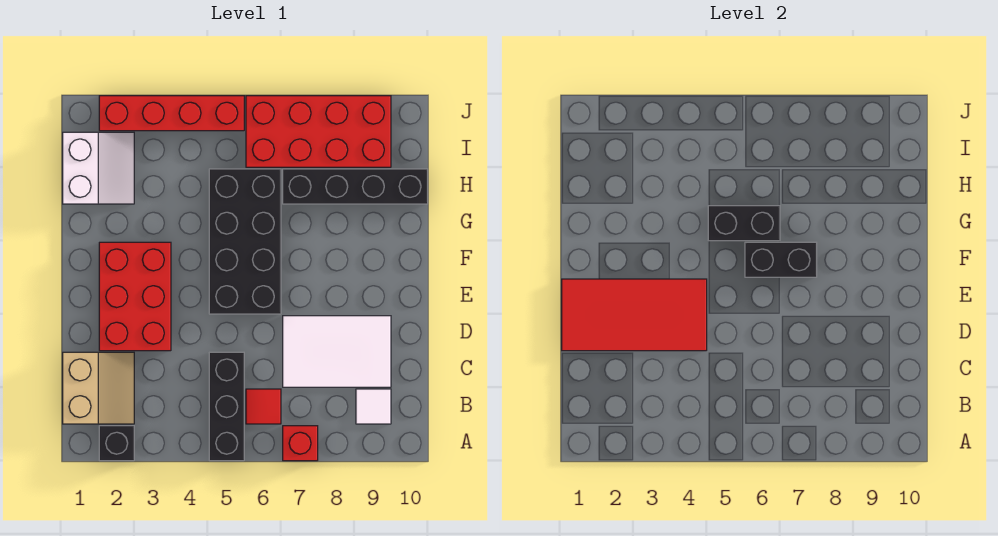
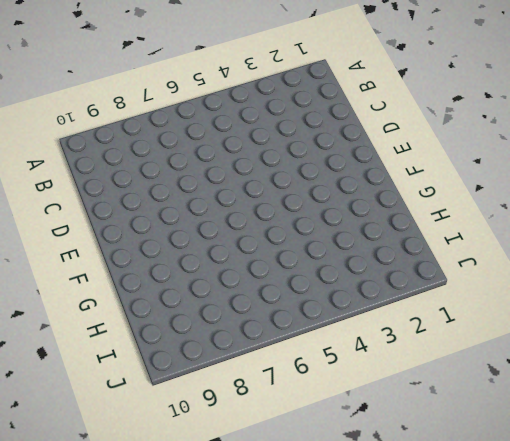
none -> black 1x1 brick [99,426,134,461]
none -> black 1x3 brick [209,352,244,461]
none -> red 1x1 brick [283,426,318,461]

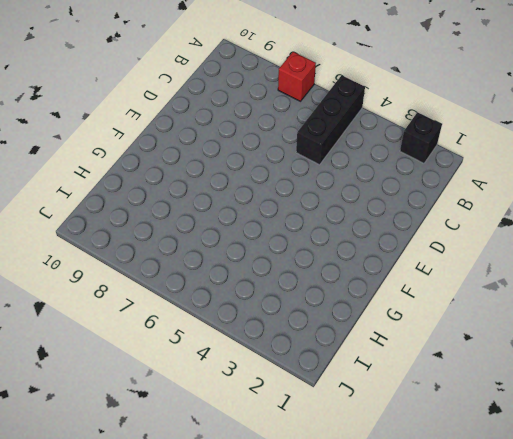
none -> tan 2x2 slope [63,352,134,424]
none -> red 1x1 tile [246,389,281,424]
none -> white 1x1 tile [356,389,391,424]

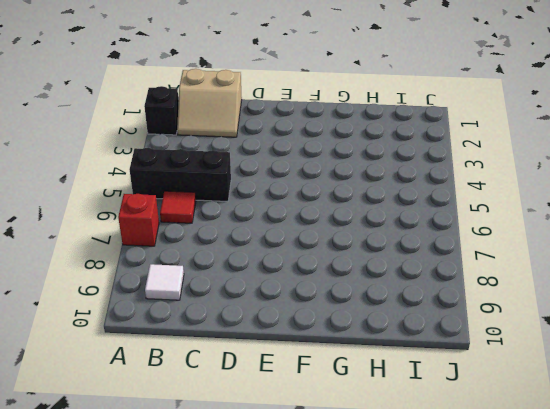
none -> white 2x3 tile [283,316,391,387]
none -> red 2x3 brick [99,242,171,351]
none -> black 2x4 brick [209,169,281,314]

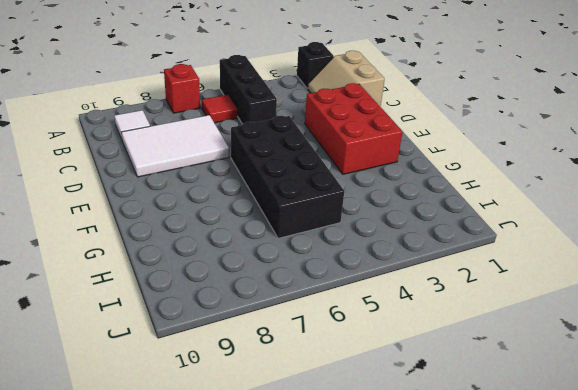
none -> white 2x2 slope [63,132,134,204]
none -> black 1x4 brick [283,169,428,204]
none -> red 2x4 brick [246,96,391,167]

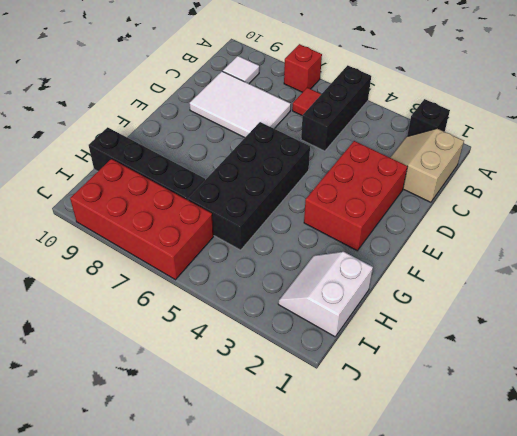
none -> red 1x4 brick [99,96,244,131]
none -> red 2x4 tile [562,279,707,351]
none -> black 1x2 brick [745,242,817,277]

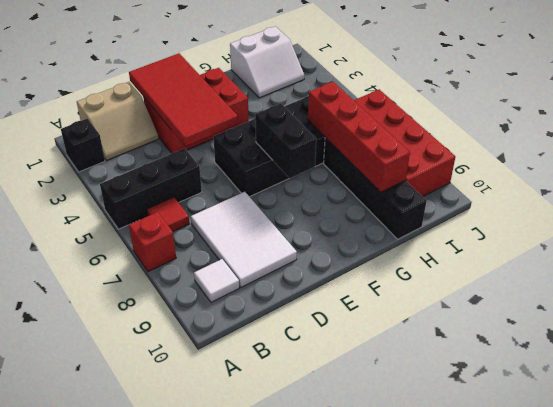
red 1x4 brick [308,82,410,192] -> red 1x4 brick moved to [99,96,244,131]
none -> black 1x2 brick [708,206,780,241]

